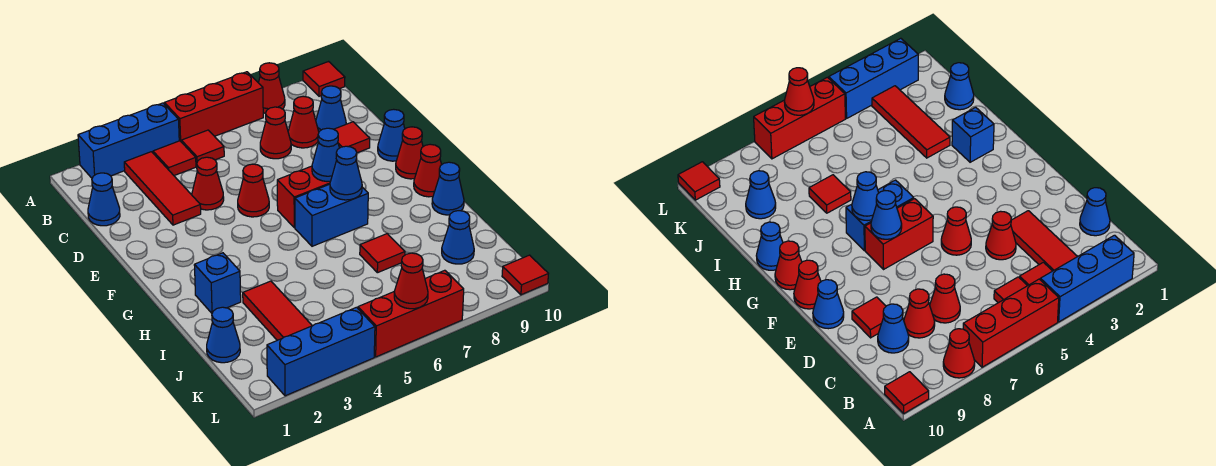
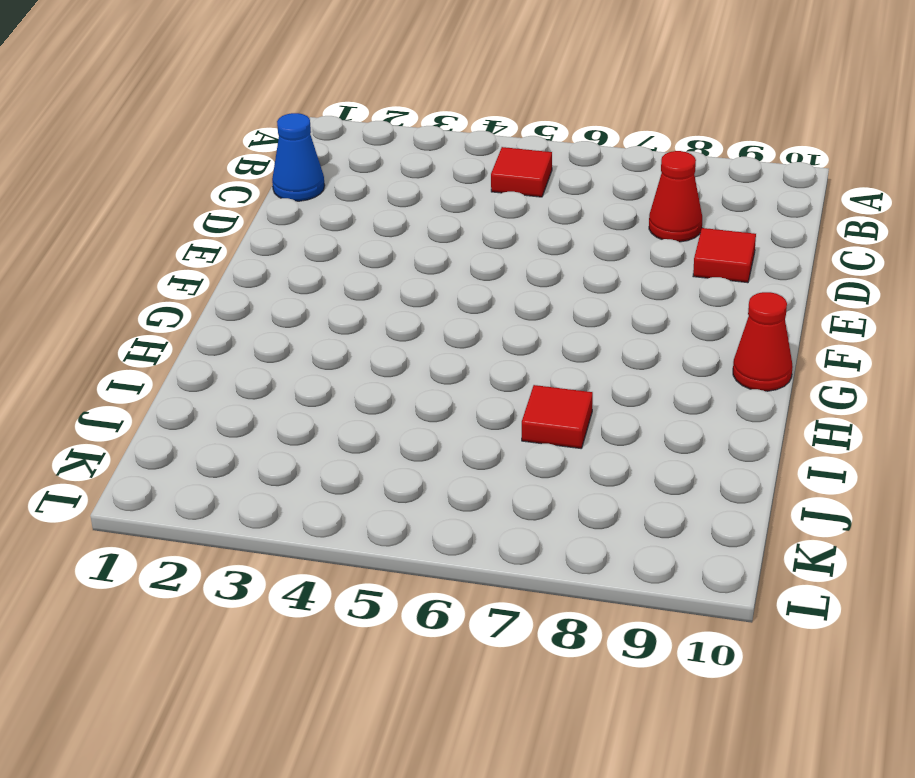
none -> blue 1x3 brick [78,103,179,178]
none -> red 1x3 brick [164,72,263,141]
none -> red 1x1 cone [259,63,285,113]
none -> red 1x1 tile [303,62,345,96]

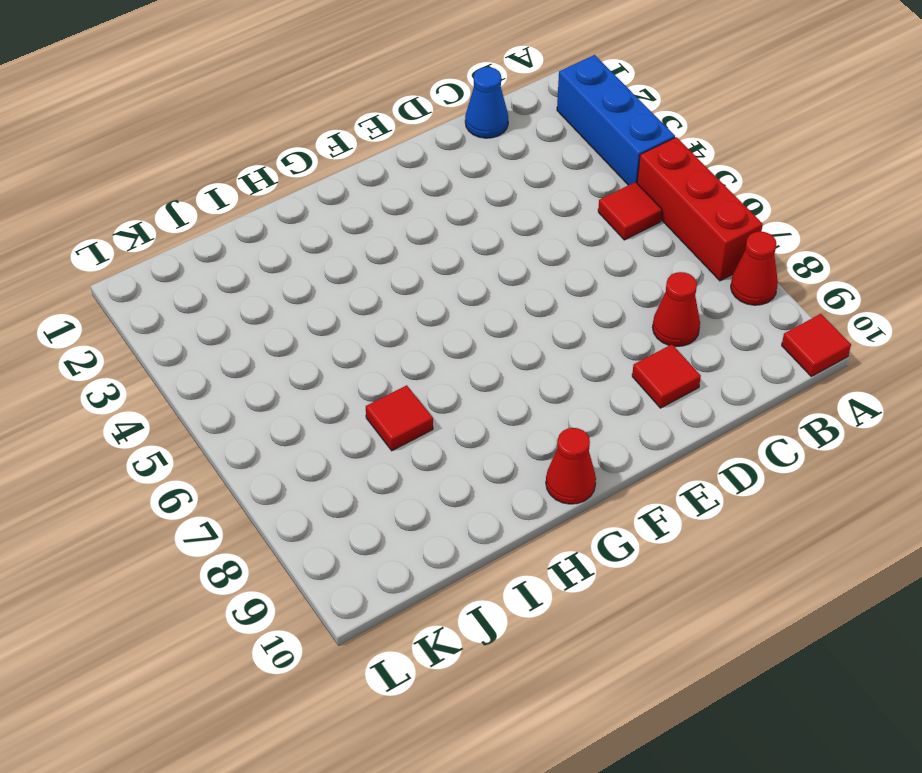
none -> red 1x3 tile [124,152,201,225]
none -> red 1x1 tile [153,141,196,176]
none -> red 1x1 cone [260,107,291,159]
none -> blue 1x1 cone [316,86,346,131]

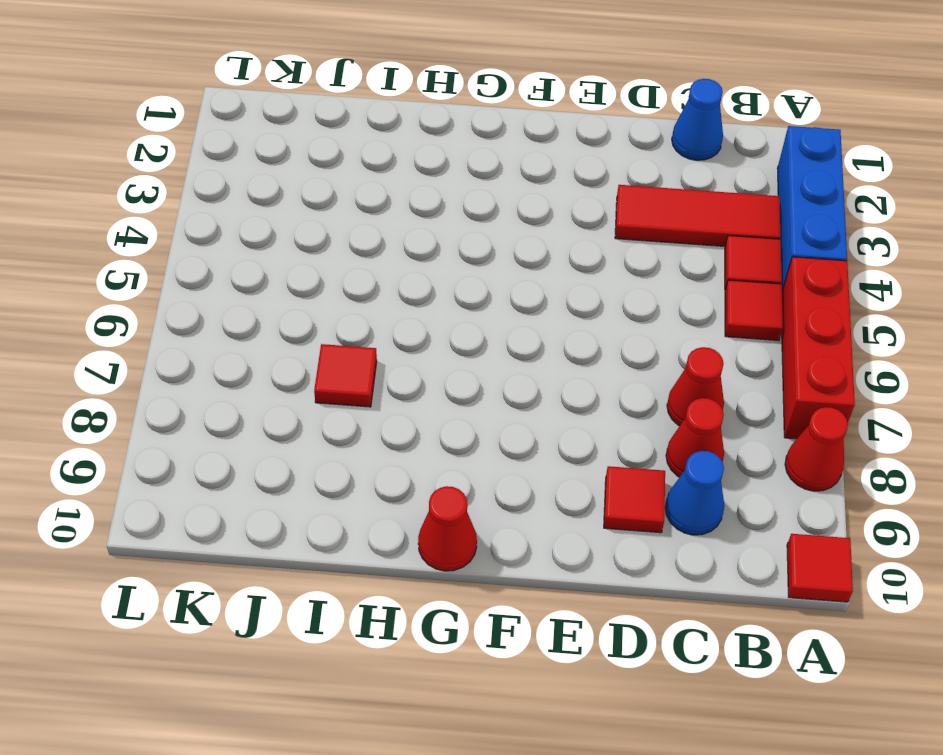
none -> red 1x1 cone [192,157,224,210]
none -> red 1x1 cone [238,164,269,217]
none -> blue 1x1 cone [378,109,405,161]
none -> red 1x2 brick [277,166,330,228]

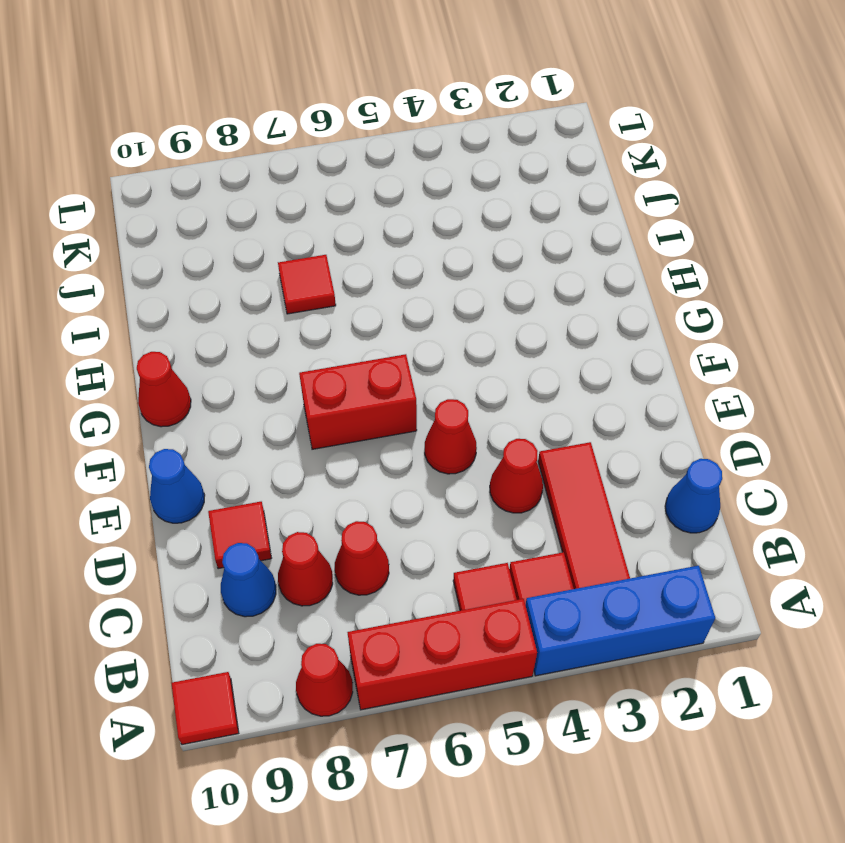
none -> red 1x1 cone [396,127,423,179]
none -> blue 1x2 brick [295,184,368,246]
none -> blue 1x1 brick [194,253,241,313]
none -> blue 1x1 cone [432,162,464,215]

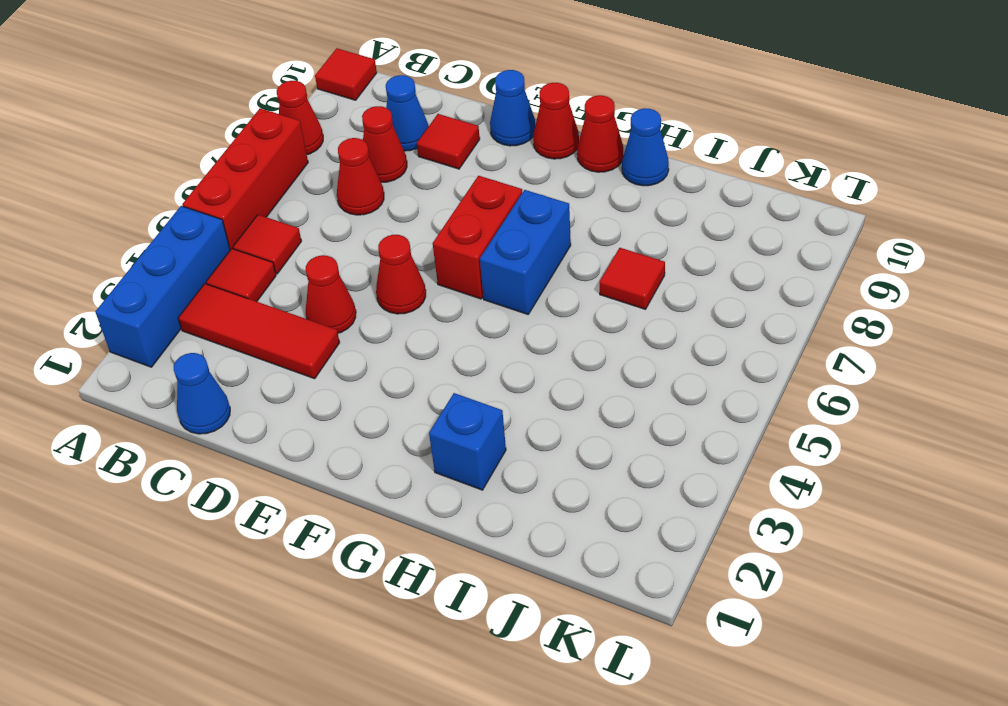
none -> red 1x3 tile [243,281,312,340]
none -> blue 1x1 cone [207,307,240,363]
none -> blue 1x1 cone [442,211,474,264]
none -> blue 1x3 brick [267,307,375,396]

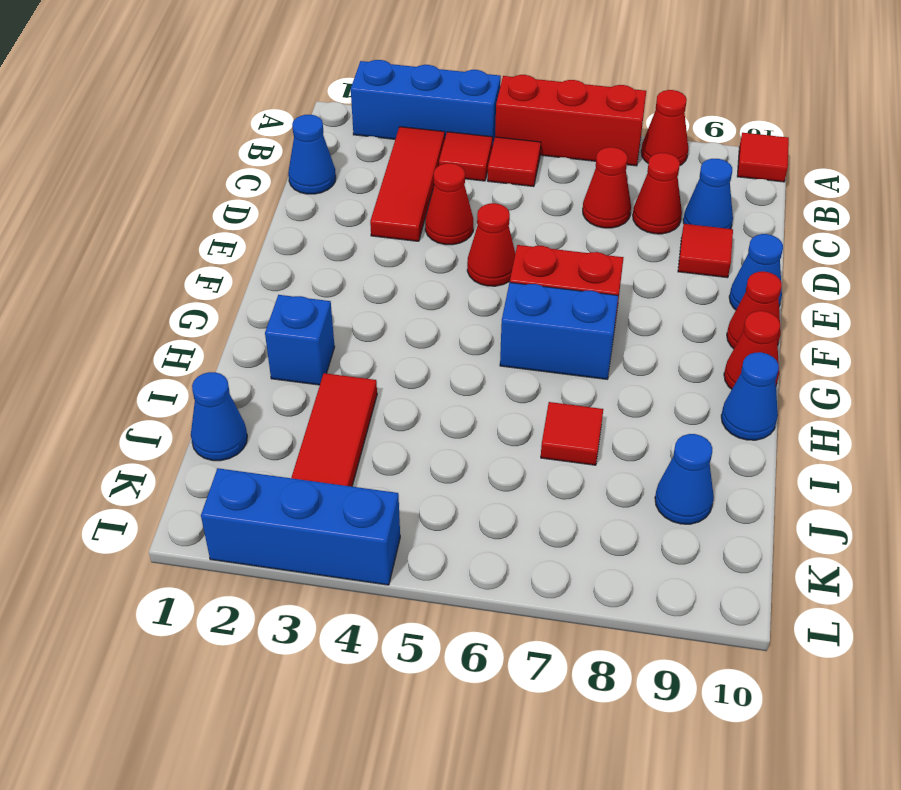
none -> red 1x3 brick [358,270,464,357]
none -> red 1x1 tile [502,255,548,295]
none -> blue 1x1 cone [312,128,339,182]
none -> blue 1x1 cone [330,146,362,200]

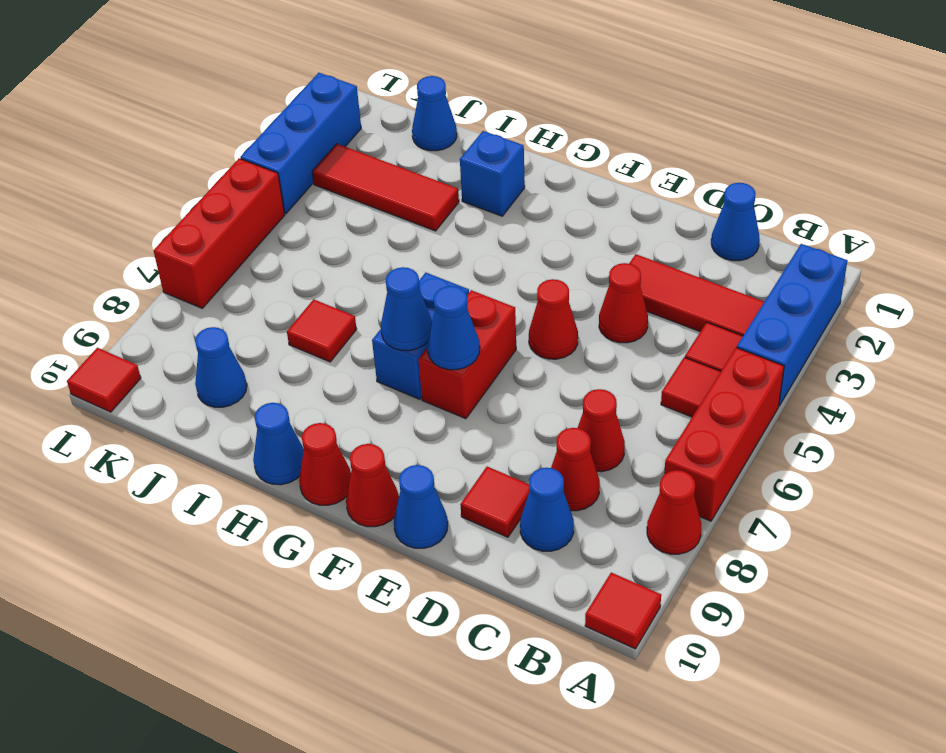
none -> red 1x1 cone [394,253,428,309]

